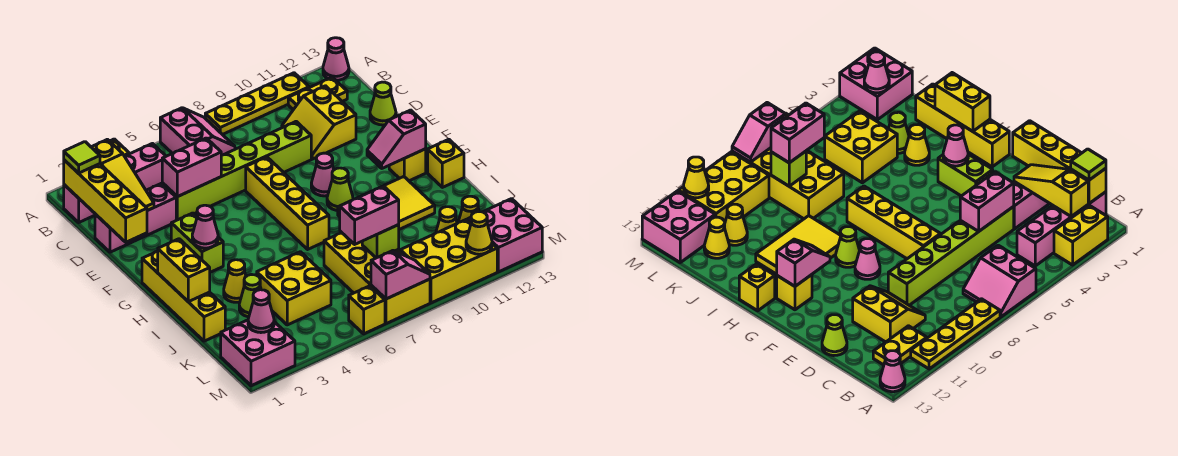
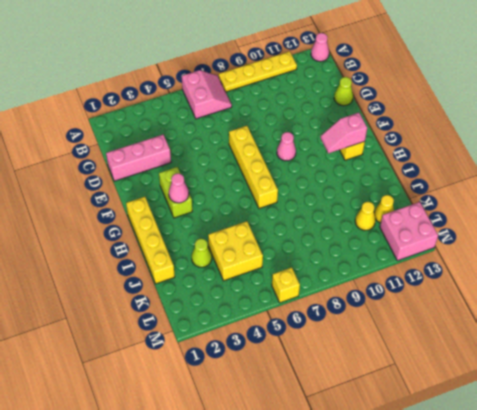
none -> yellow 1x2 brick [1054,205,1108,265]
none -> pink 1x4 brick [64,144,166,222]
none -> yellow 1x2 plate [288,77,347,110]
none -> yellow 2x2 slope [282,86,356,159]

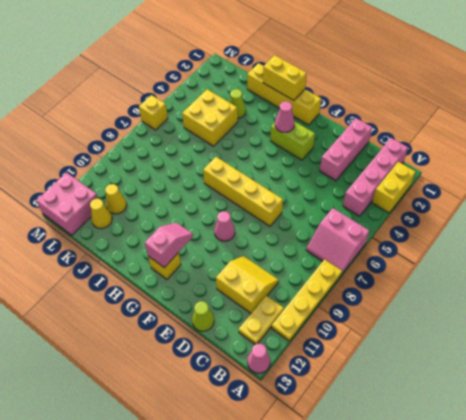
none -> lime 1x6 brick [162,122,311,220]
none -> lime 1x1 cone [327,168,353,211]
none -> yellow 2x3 tile [338,177,435,229]
none -> yellow 1x1 brick [428,139,464,187]

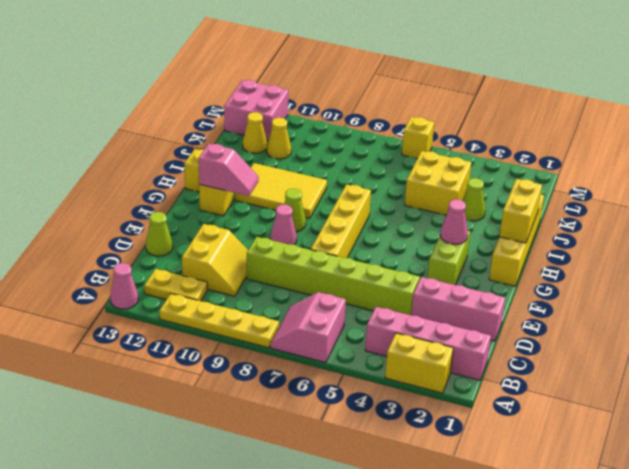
none -> yellow 1x1 cone [224,260,246,302]
none -> yellow 2x4 brick [324,233,430,324]
none -> pink 2x2 brick [221,320,295,386]
none -> yellow 2x3 brick [400,219,497,303]

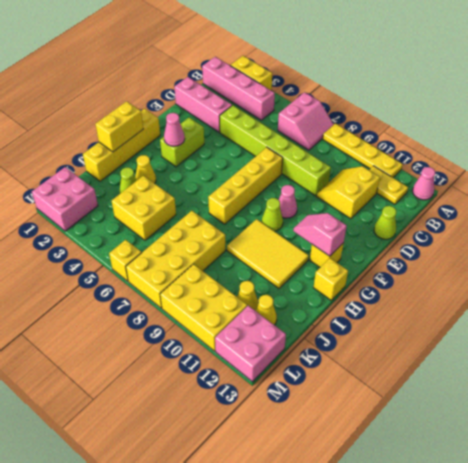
none -> yellow 1x4 brick [64,160,147,242]
none -> yellow 1x3 slope [92,139,154,211]
none -> pink 1x2 brick [162,138,221,197]
none -> lime 1x1 brick [362,225,399,258]

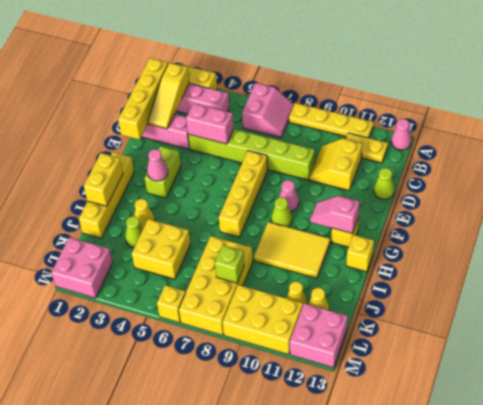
none -> pink 1x1 cone [248,290,274,333]
none -> pink 1x2 slope [371,251,430,299]
none -> yellow 1x1 cone [466,212,492,254]
none -> lime 1x1 tile [64,142,100,173]

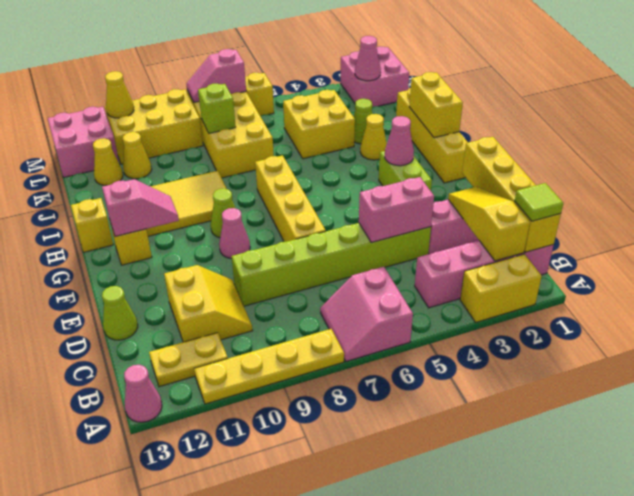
none -> pink 1x2 brick [340,186,399,244]

